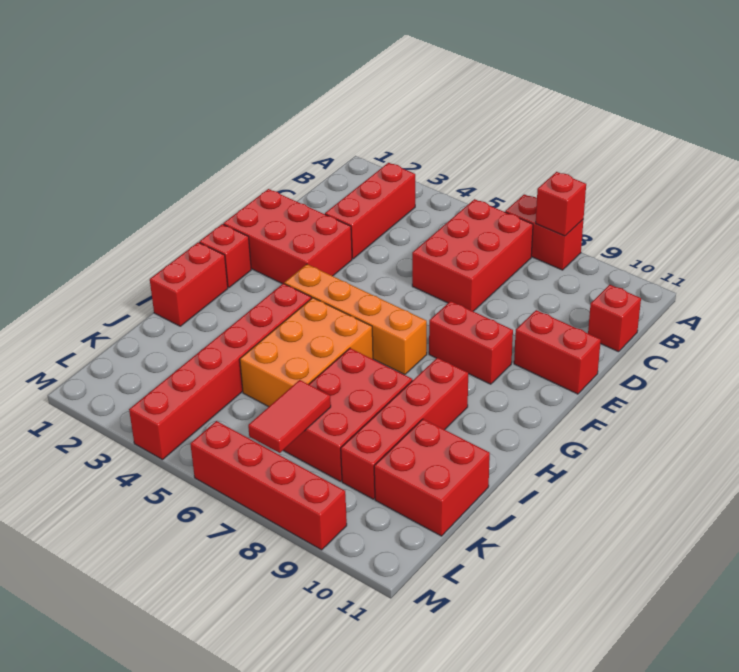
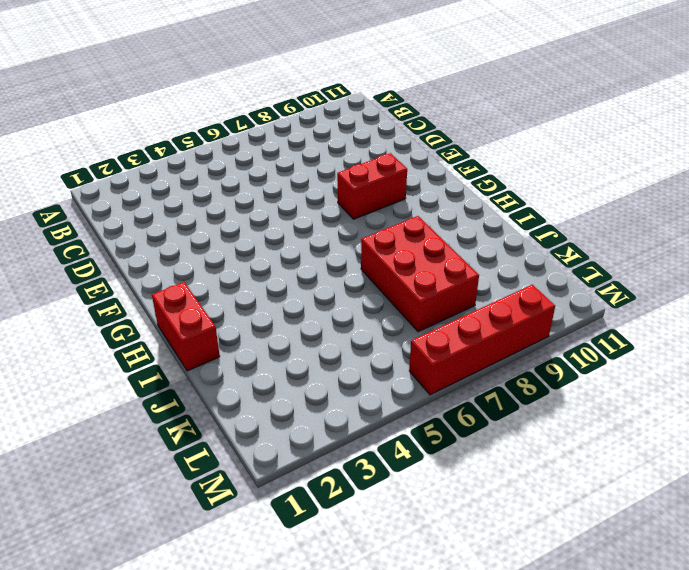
none -> red 1x2 brick [505,194,584,270]
none -> red 1x3 brick [325,163,415,259]
none -> red 2x3 brick [412,199,533,311]

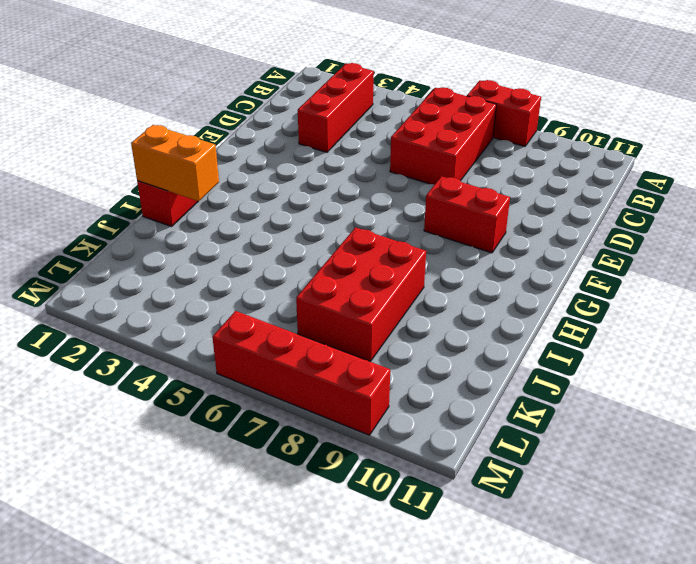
orange 1x2 brick [131,125,219,201] -> none
none -> red 1x1 brick [588,285,641,352]
none -> red 2x3 brick [223,189,352,284]
none -> red 1x2 brick [514,310,601,394]

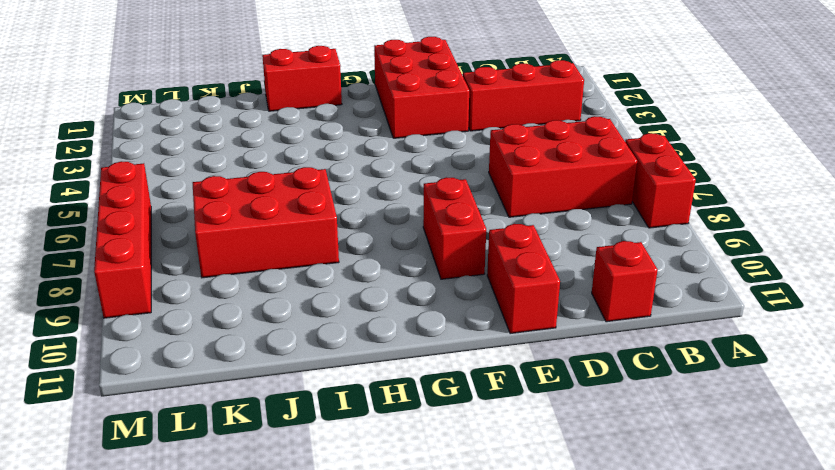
none -> red 1x1 brick [199,224,251,288]
none -> orange 1x4 brick [285,264,427,375]
none -> red 1x6 brick [129,283,311,460]

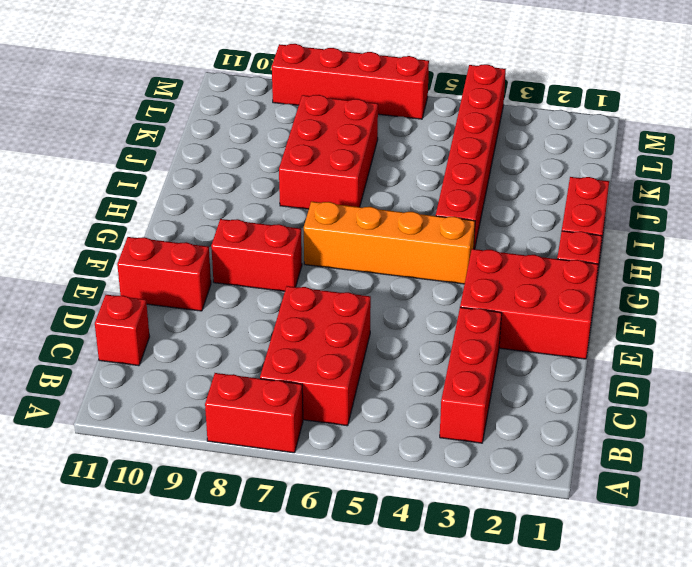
none -> orange 2x3 brick [240,298,373,407]
none -> red 1x4 brick [341,358,468,499]
none -> red 2x2 brick [374,419,490,536]

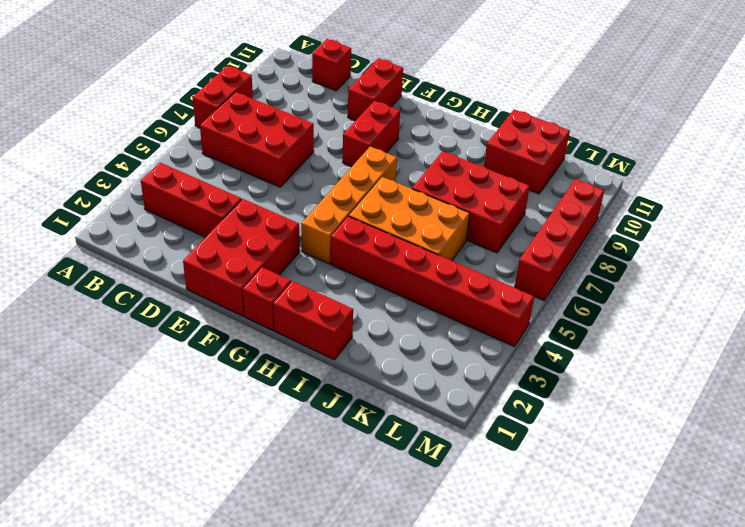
none -> red 1x4 brick [341,358,468,499]
none -> red 1x1 brick [536,172,586,236]
none -> red 1x2 tile [248,380,331,453]

